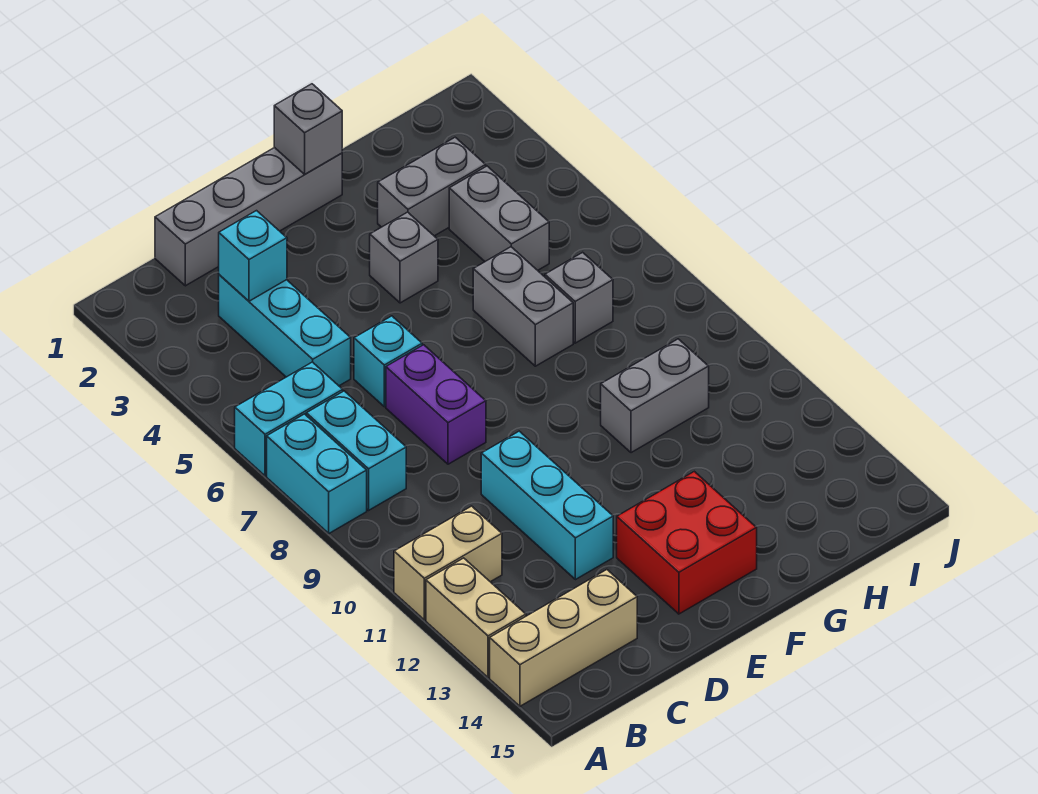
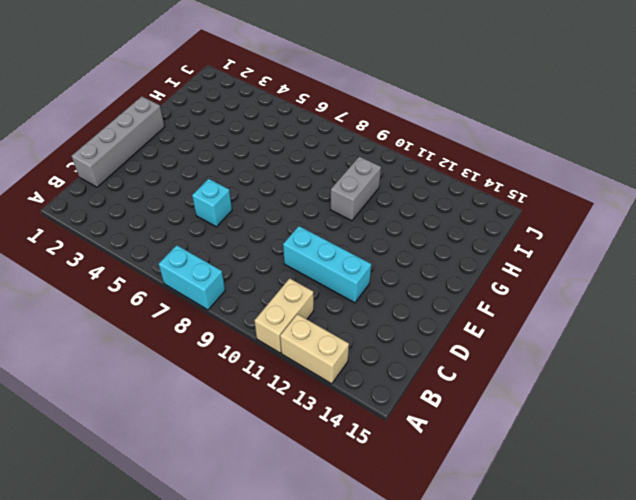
none -> cyan 1x2 brick [235,362,343,476]
none -> tan 1x3 brick [490,570,637,706]
none -> cyan 1x2 brick [306,391,406,510]

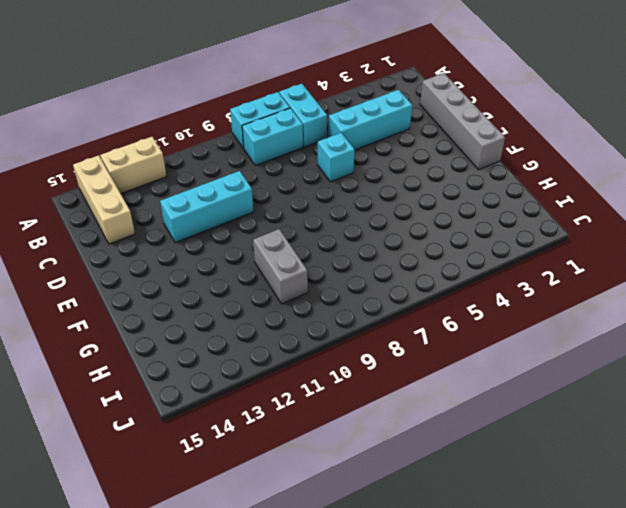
none -> tan 1x2 brick [394,506,502,620]
none -> purple 1x2 brick [386,345,486,464]
none -> red 2x2 brick [617,471,757,614]

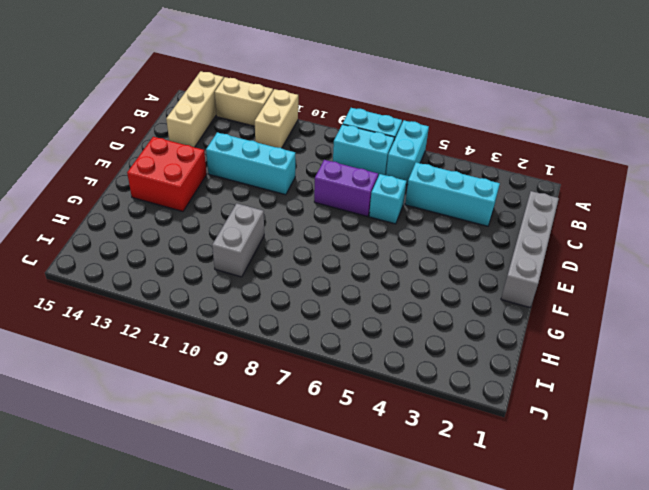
none -> grey 1x1 brick [370,212,438,303]
none -> grey 1x2 brick [378,137,486,236]
none -> grey 1x2 brick [473,247,573,366]

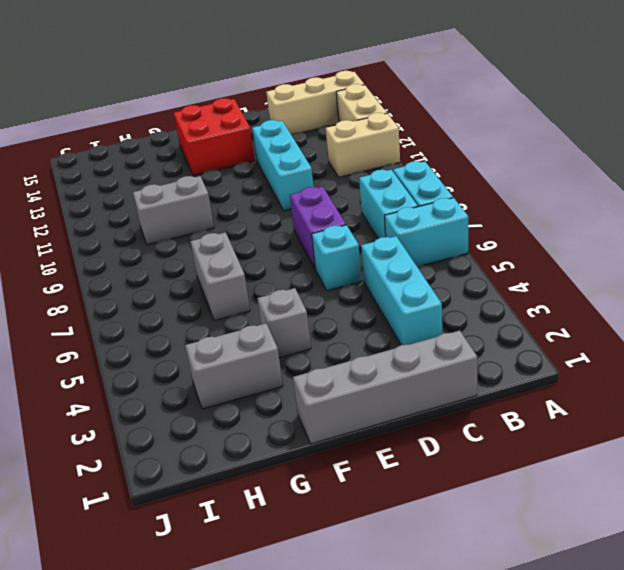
none -> grey 1x2 brick [449,166,549,270]
none -> grey 1x1 brick [545,252,613,343]
none -> cyan 1x1 brick [219,211,287,301]

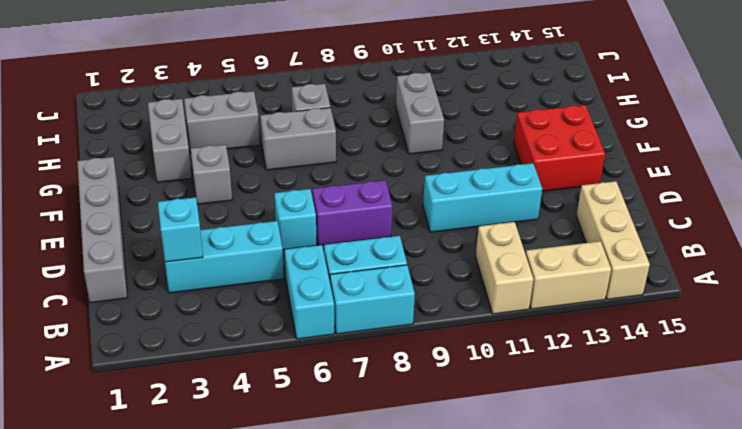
none -> grey 1x1 brick [274,84,342,174]

